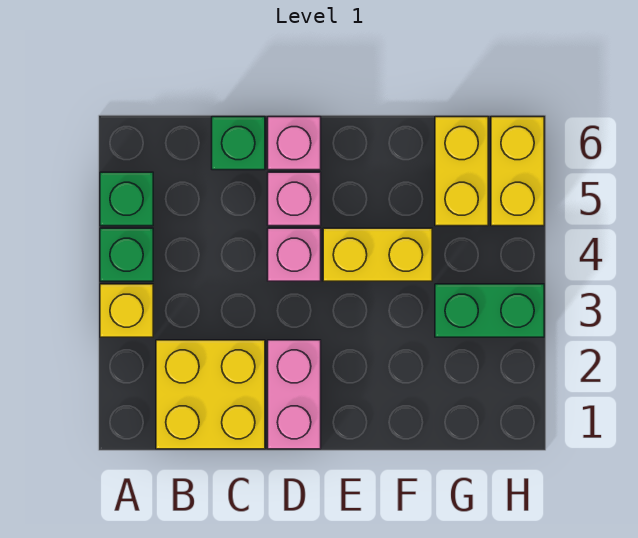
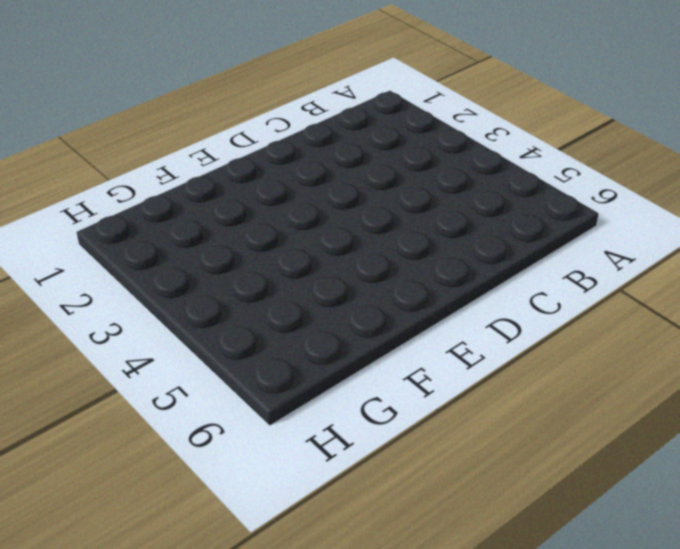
none -> yellow 1x1 brick [100,284,153,337]
none -> green 1x1 brick [100,228,153,281]
none -> green 1x1 brick [100,172,153,226]

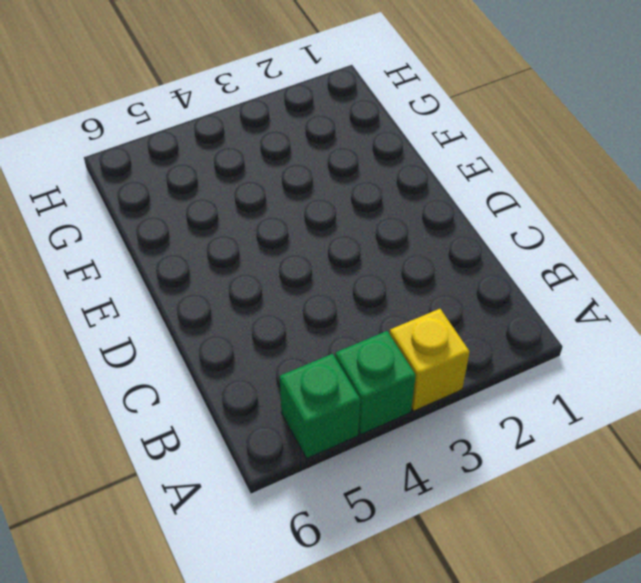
none -> yellow 2x2 brick [156,340,265,449]
none -> green 1x1 brick [212,117,265,170]
none -> pink 1x2 brick [268,340,321,449]

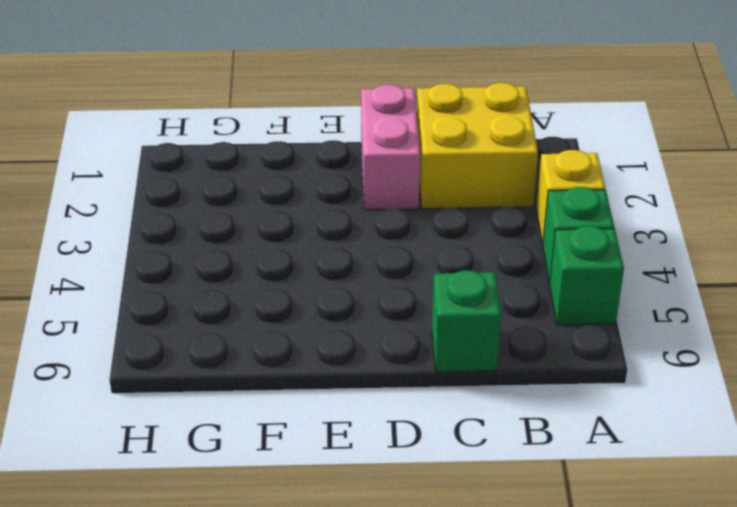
none -> pink 1x1 brick [268,228,321,281]
none -> pink 1x1 brick [268,172,321,226]
none -> pink 1x1 brick [268,117,321,170]

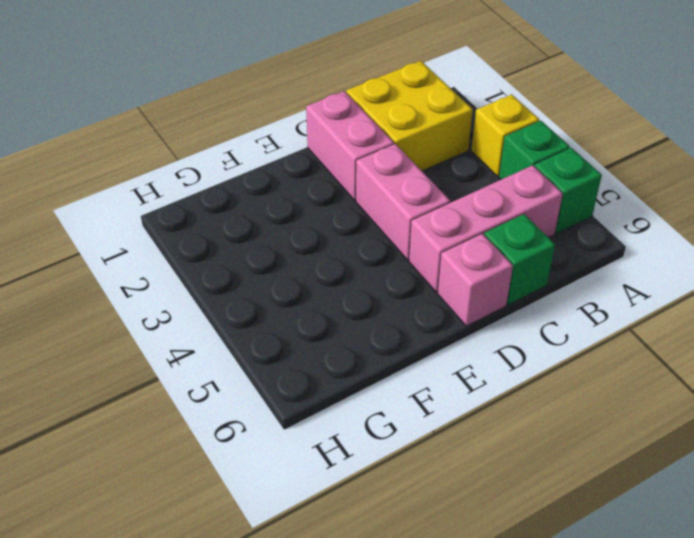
pink 1x3 brick [409,165,563,292] -> pink 1x1 brick [268,172,321,226]
pink 1x2 brick [356,144,450,260] -> pink 1x1 brick [268,228,321,281]
none -> yellow 1x2 brick [323,228,432,281]
none -> green 1x2 brick [435,284,544,337]
none -> yellow 1x2 brick [435,117,488,226]

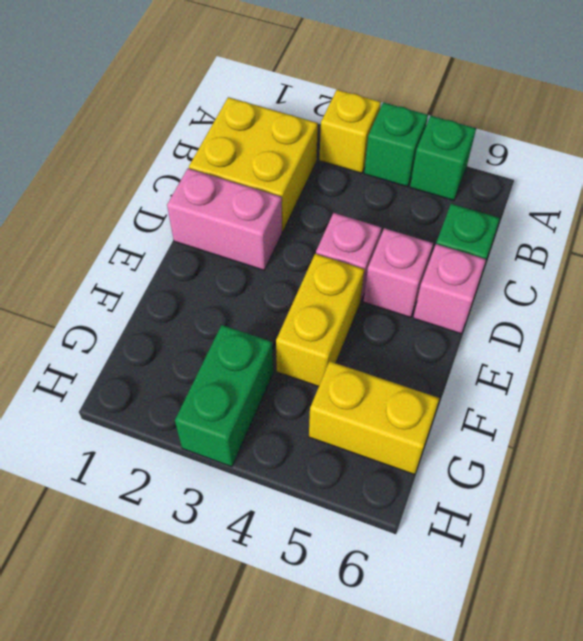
none -> yellow 1x2 brick [491,117,544,226]

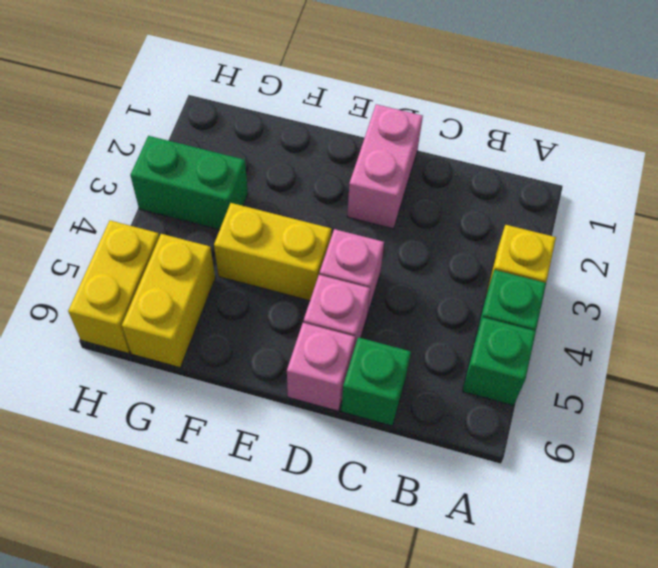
none -> yellow 2x2 brick [156,340,265,449]

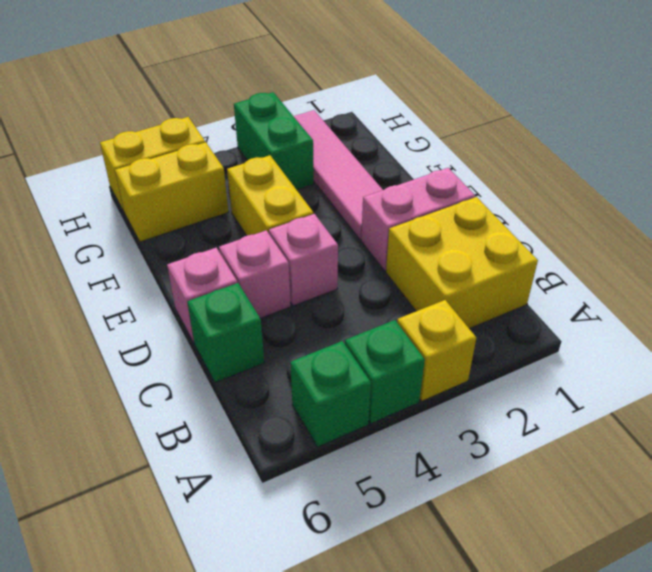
pink 1x4 tile [294,110,383,240] -> none

